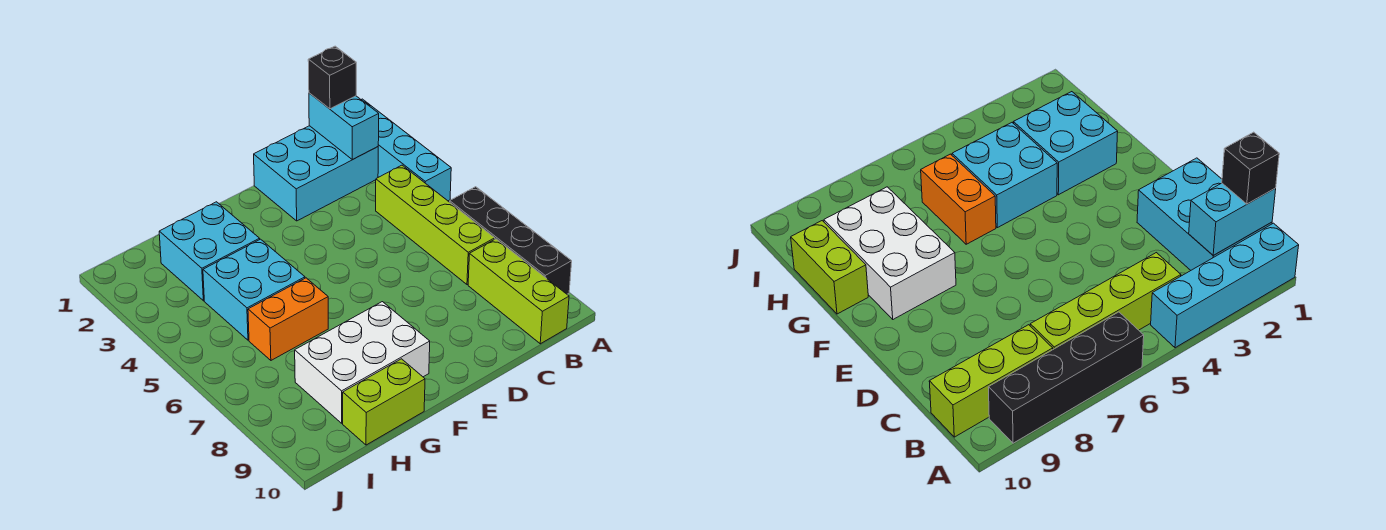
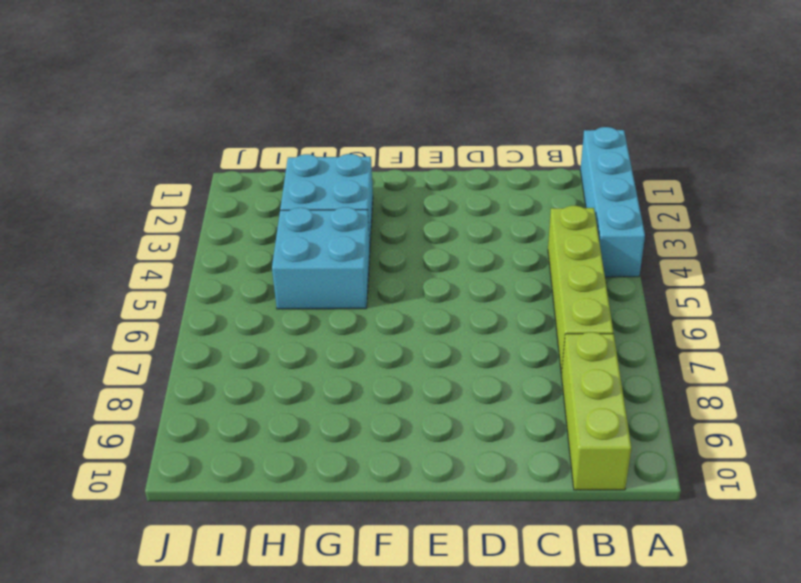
none -> black 1x4 brick [450,187,572,294]
none -> cyan 2x3 brick [254,126,378,221]
none -> white 2x3 brick [295,302,430,423]

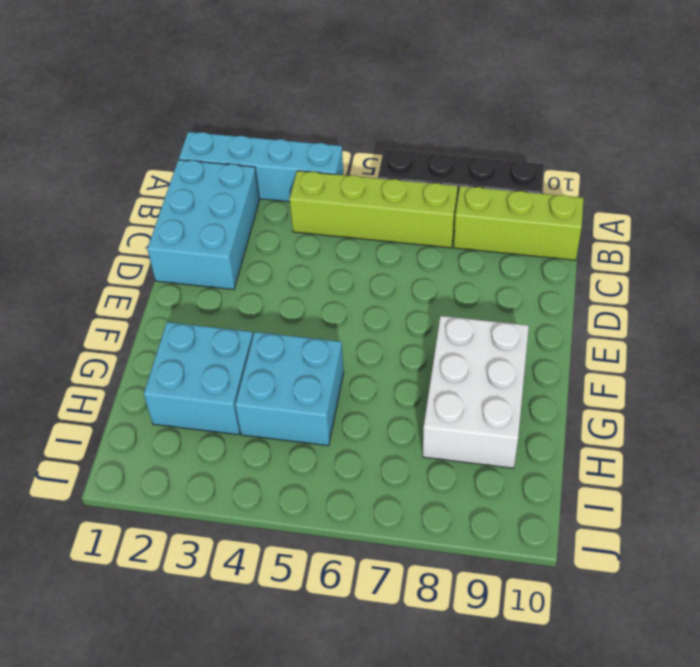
none -> orange 1x2 brick [248,278,328,360]
none -> lime 1x2 brick [343,359,425,445]
none -> cyan 1x2 brick [309,93,379,160]

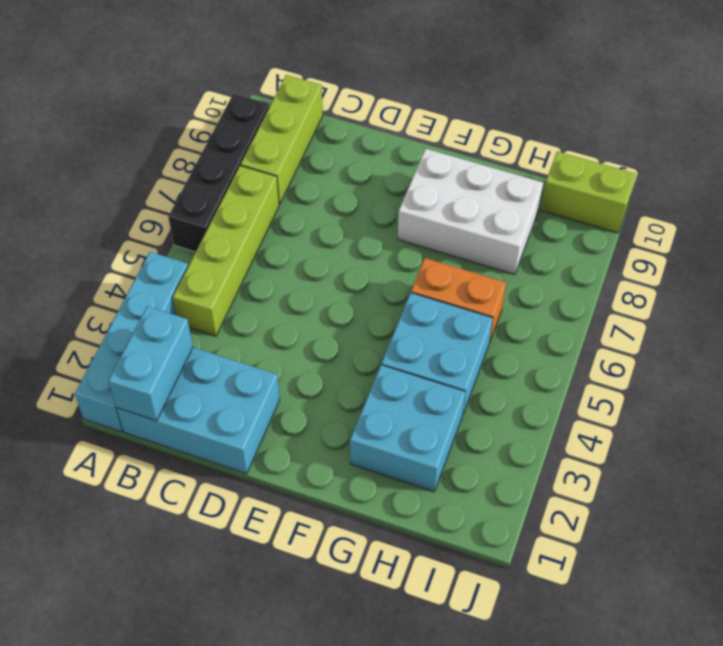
lime 1x2 brick [541,151,636,233] -> lime 1x2 brick moved to [343,359,425,445]
none -> black 1x1 brick [308,46,356,109]

